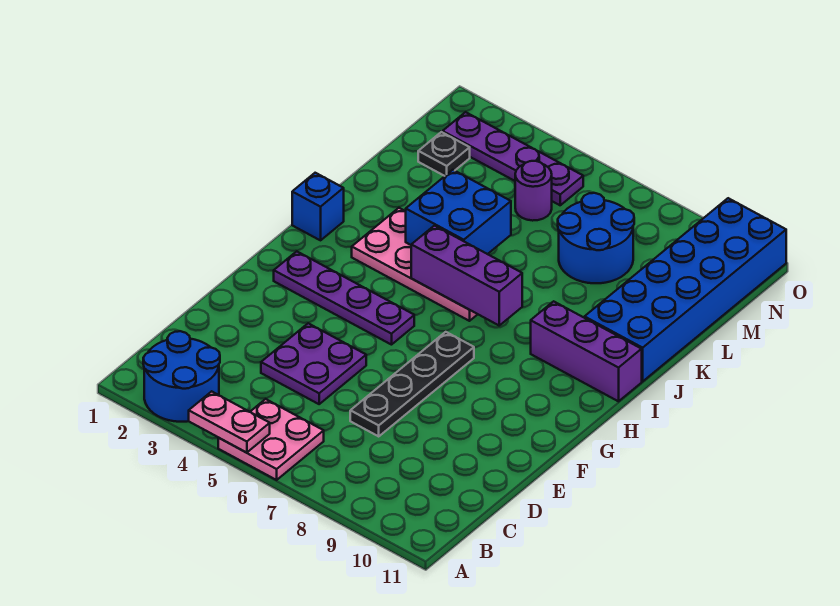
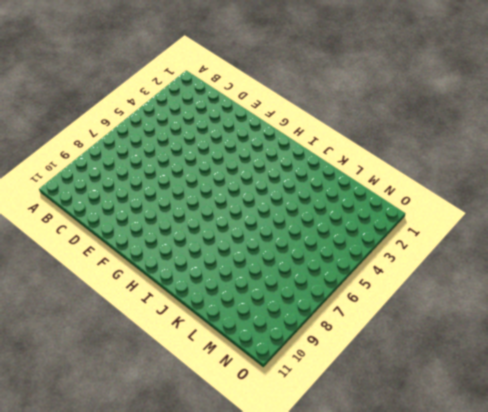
none -> blue 2x2 round brick [143,331,220,422]
none -> pink 2x2 plate [218,399,324,480]
none -> purple 2x2 plate [261,323,366,404]

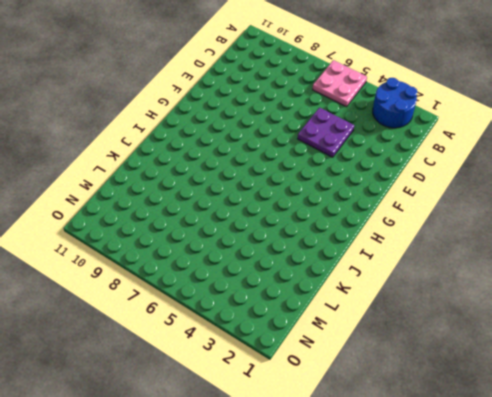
none -> black 1x4 plate [350,332,474,436]
none -> purple 1x4 plate [274,251,414,345]
none -> blue 1x1 brick [292,173,344,240]

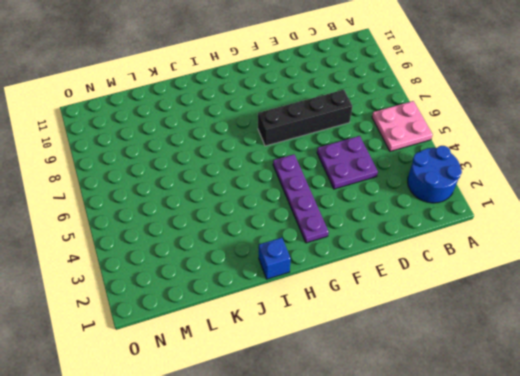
black 1x4 brick [258,90,352,146] -> black 1x4 plate [350,332,474,436]
none -> pink 2x4 plate [352,208,478,321]
none -> purple 1x3 brick [531,301,642,401]
none -> blue 2x6 brick [585,198,786,381]

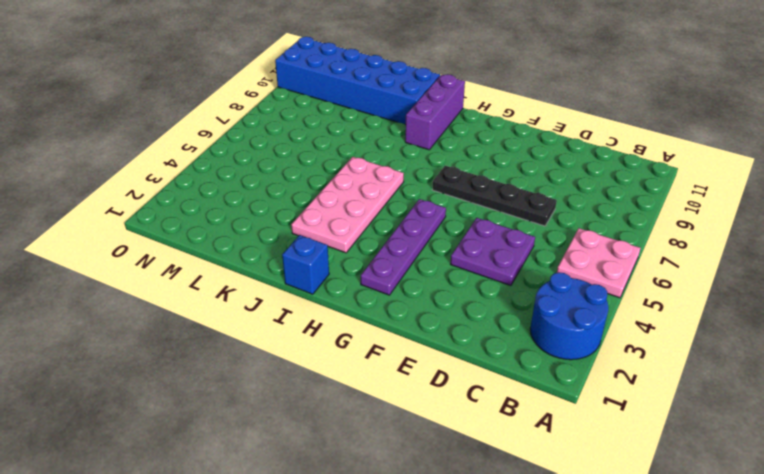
none -> blue 2x2 round brick [558,193,634,283]
none -> black 1x1 plate [418,132,470,176]
none -> purple 1x1 round brick [515,161,552,221]

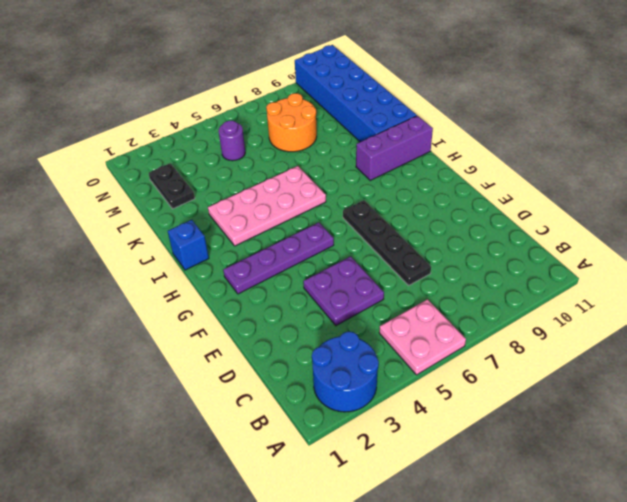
black 1x2 plate [149,163,195,209] -> black 1x1 plate [418,132,470,176]
orange 2x2 round brick [266,93,317,152] -> blue 2x2 round brick [558,193,634,283]
none -> purple 1x4 plate [443,112,583,205]
none -> pink 1x2 plate [189,391,270,453]
none -> purple 1x3 brick [411,226,522,325]

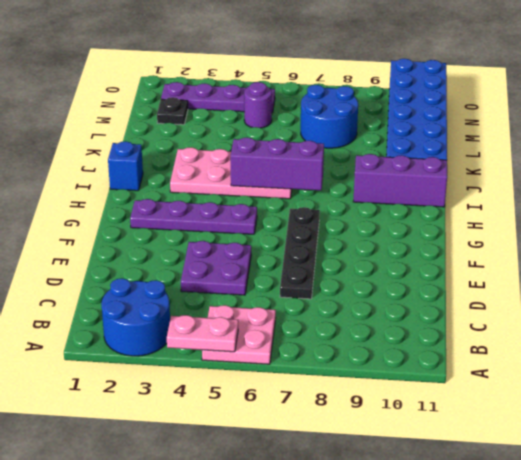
none -> blue 2x2 brick [406,170,511,254]

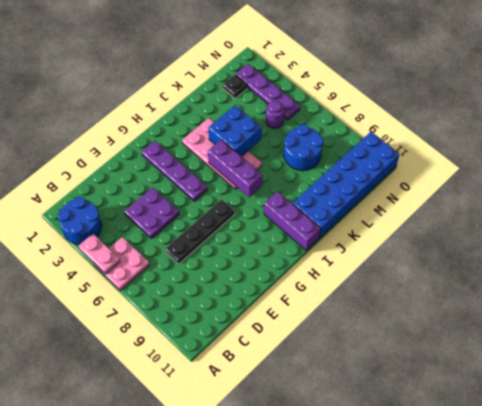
none -> blue 1x1 brick [292,173,344,240]

